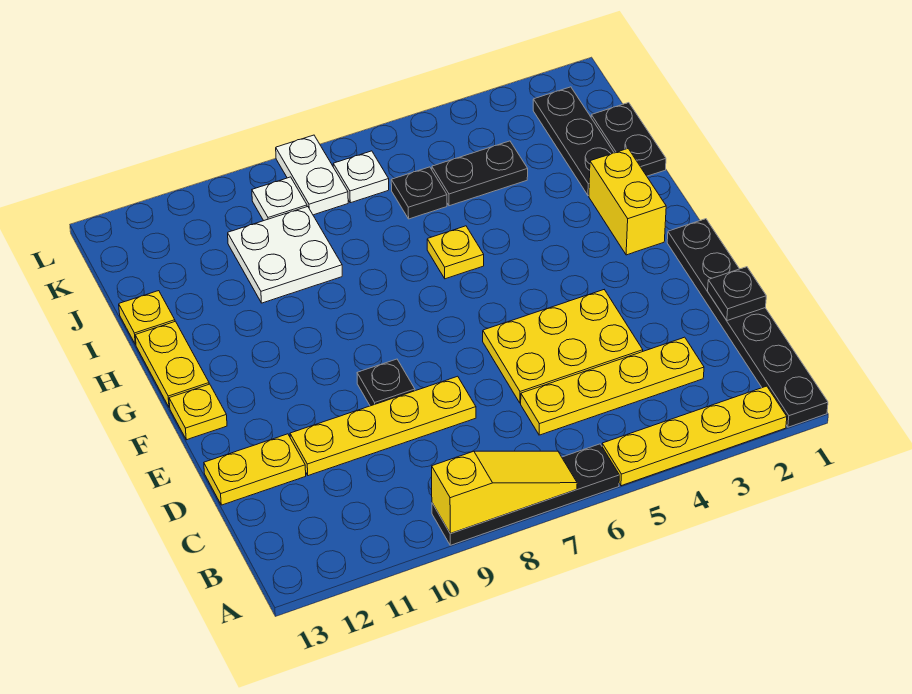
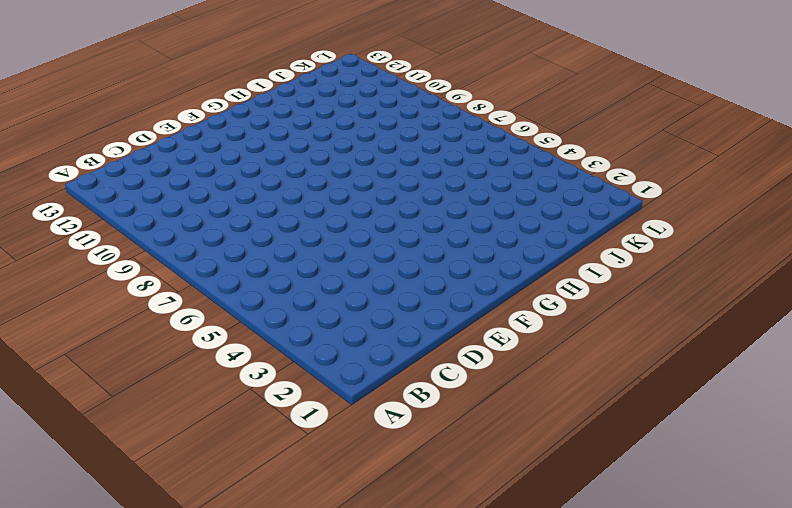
none -> black 1x6 plate [667,219,828,427]
none -> yellow 1x4 plate [602,386,787,486]
none -> black 1x4 plate [432,444,619,545]

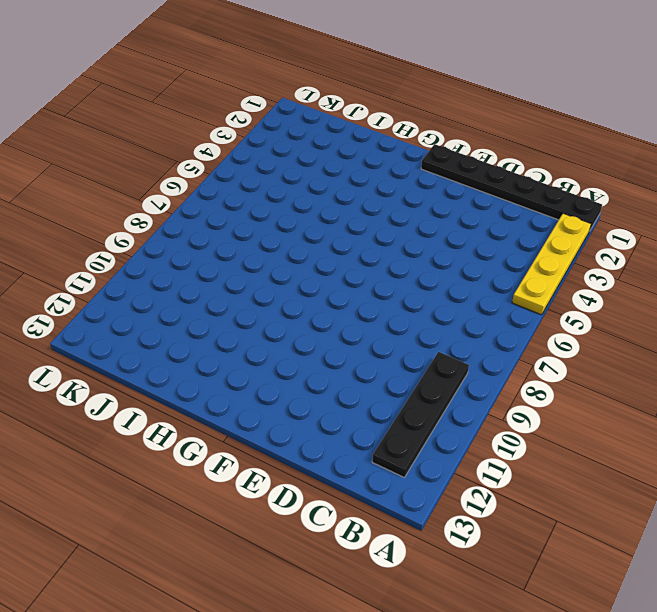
black 1x4 plate [372,352,469,477] -> black 1x4 plate moved to [432,444,619,545]
none -> yellow 1x4 plate [521,337,704,435]
none -> yellow 2x3 plate [483,290,643,403]
none -> yellow 1x4 plate [290,376,476,476]

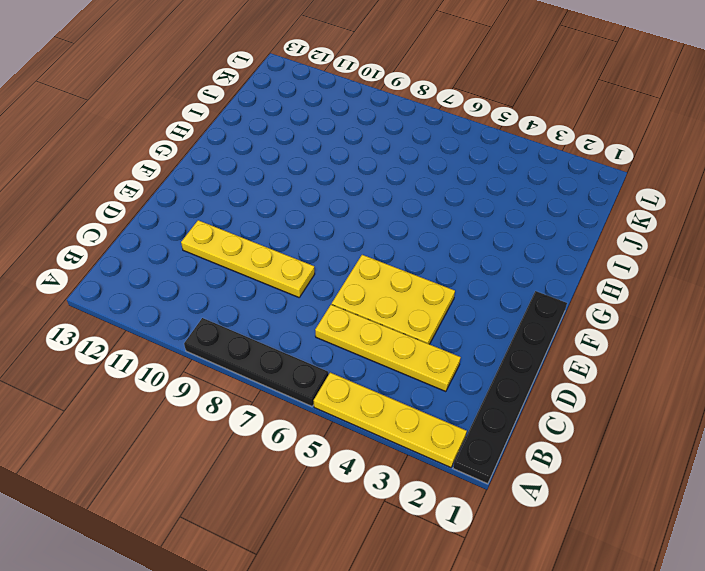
none -> yellow 1x2 plate [204,434,306,505]
none -> black 1x1 plate [357,359,415,406]
none -> yellow 1x1 plate [169,384,227,440]

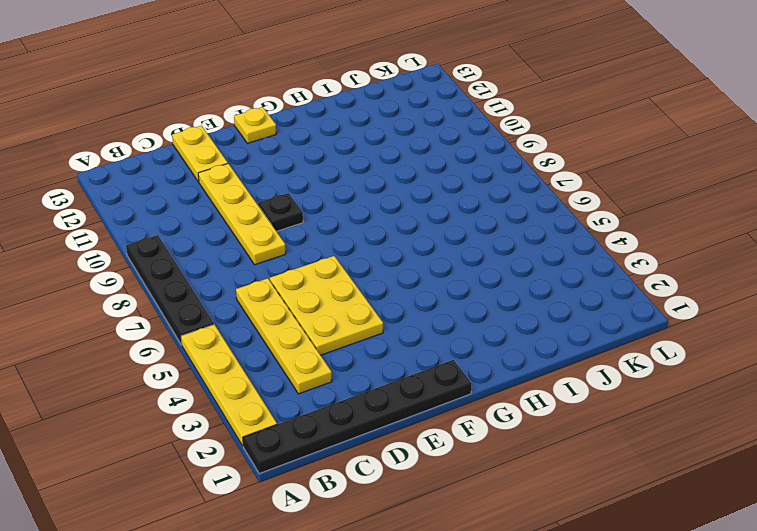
none -> yellow 1x2 brick [589,149,666,255]
none -> yellow 1x2 plate [135,321,209,408]
none -> yellow 1x1 plate [427,226,484,279]

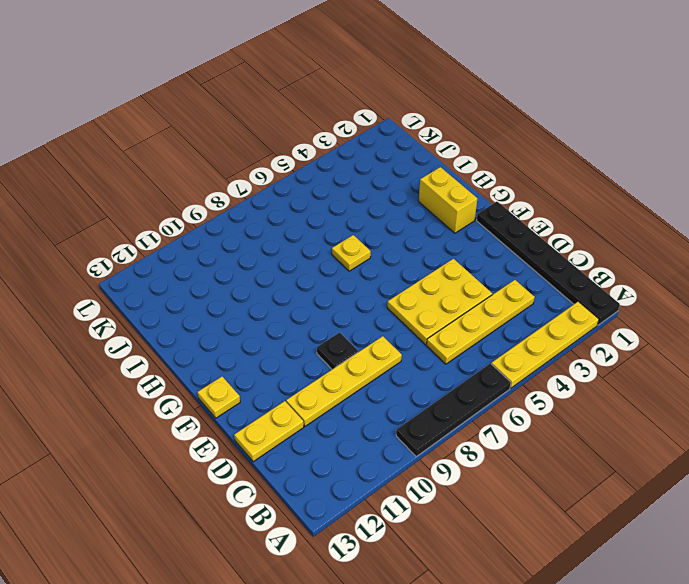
none -> yellow 1x2 plate [135,321,209,408]
none -> black 1x2 plate [591,103,666,176]
none -> black 1x3 plate [533,87,614,196]

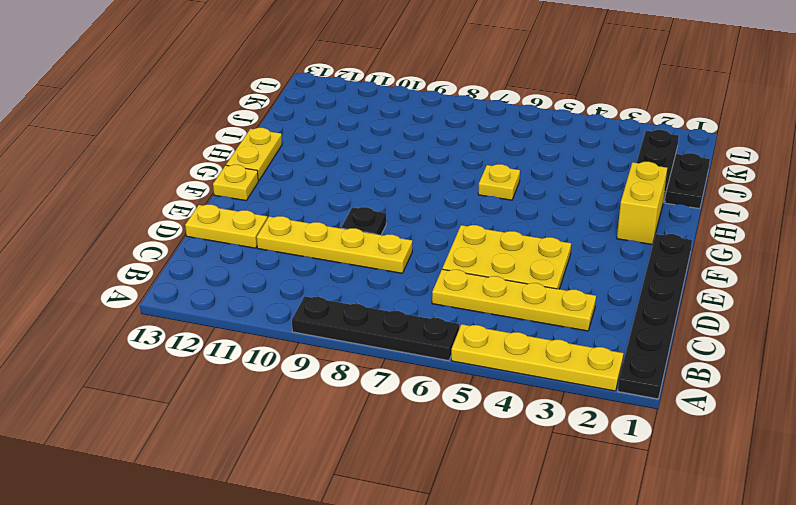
none -> white 2x2 plate [228,207,342,303]
none -> yellow 1x1 plate [119,291,175,345]
none -> black 1x2 plate [432,141,528,206]

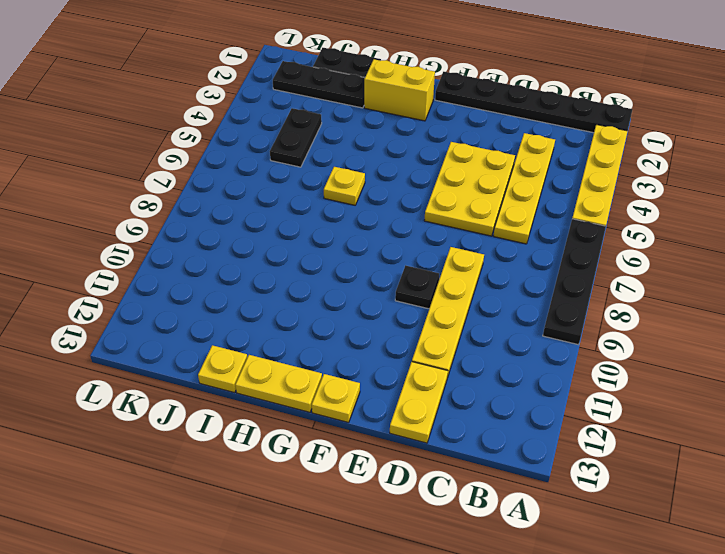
none -> white 2x2 plate [228,207,342,303]
none -> black 1x1 plate [391,167,447,219]
none -> white 1x1 plate [333,151,389,203]

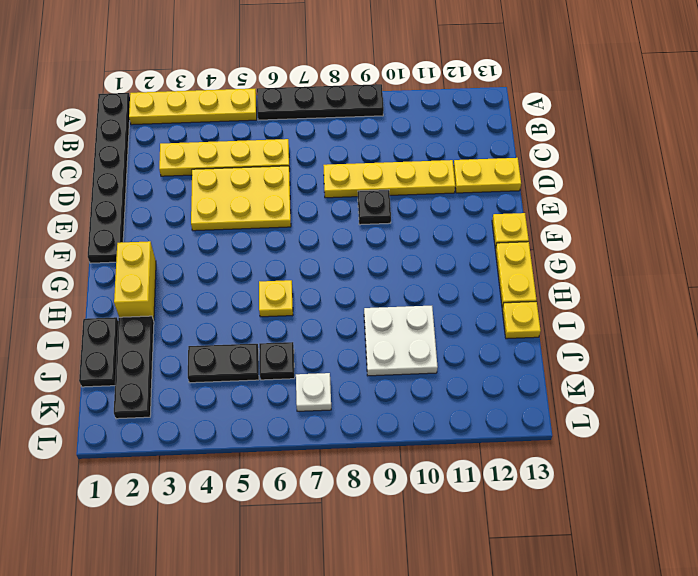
none -> white 1x2 plate [276,135,348,215]
none -> white 1x1 plate [252,177,307,221]
none -> yellow 1x3 slope [432,451,577,534]

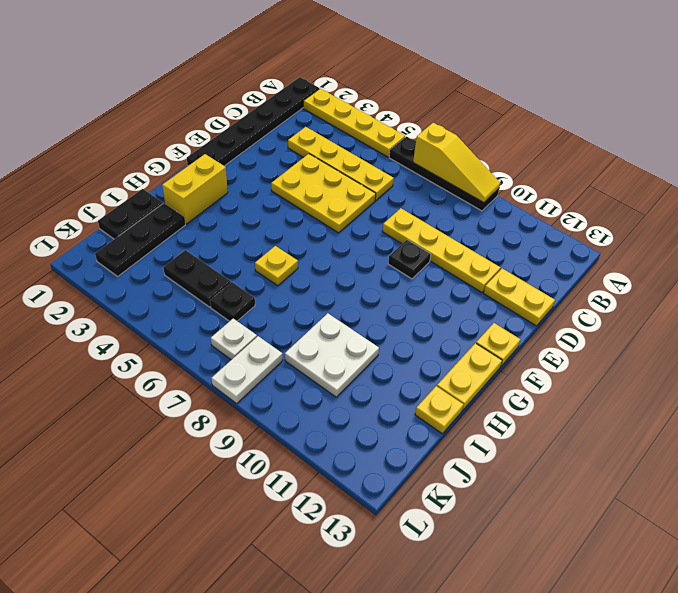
yellow 1x3 slope [413,123,500,203] -> yellow 1x3 slope turned to [432,451,577,534]
none -> white 1x1 plate [252,177,307,221]
none -> black 1x1 plate [708,267,766,321]

